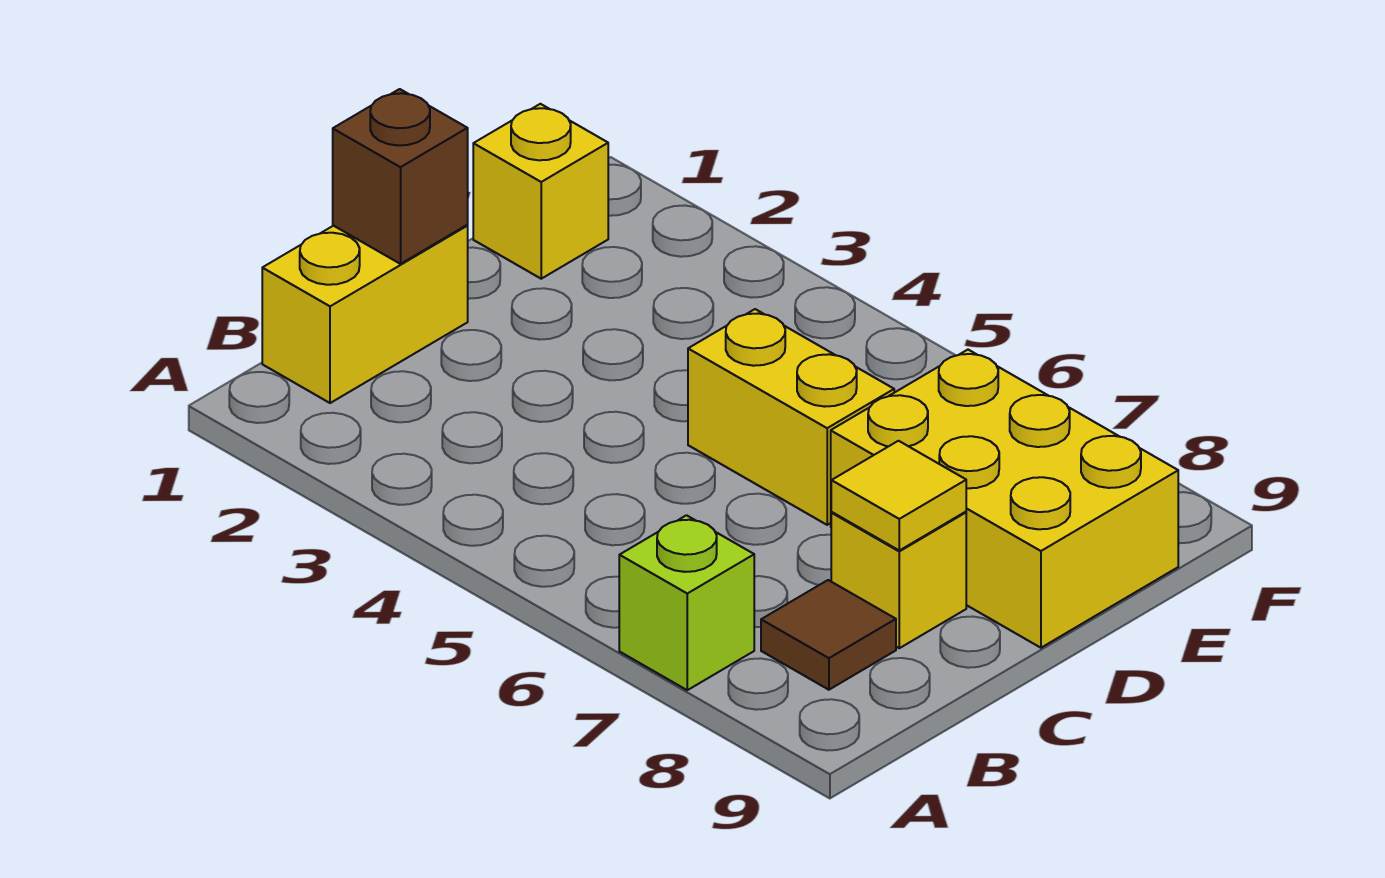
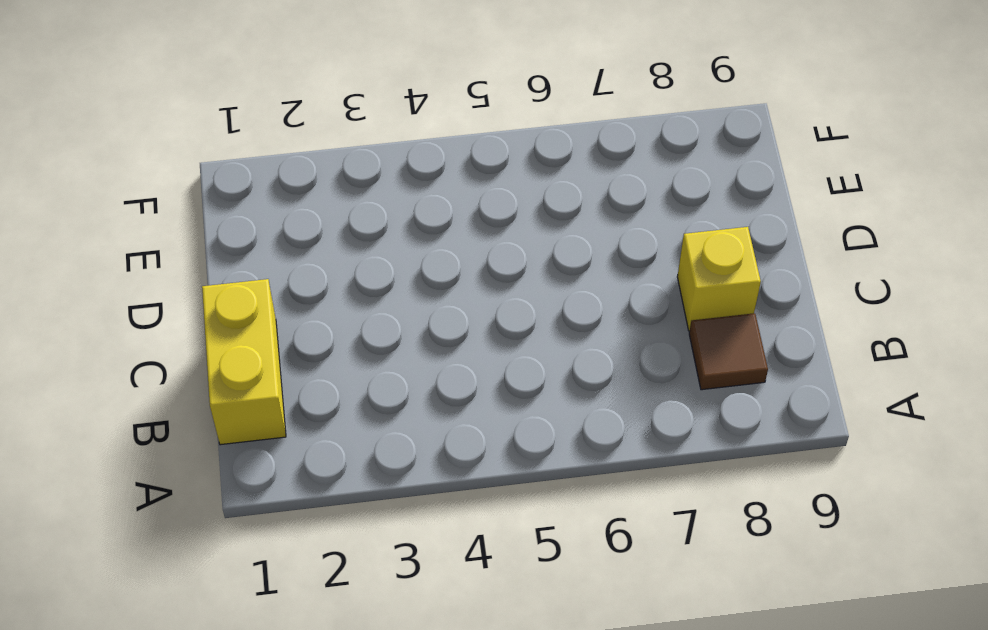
none -> lime 1x1 brick [619,515,754,690]
none -> yellow 1x2 brick [688,309,894,525]

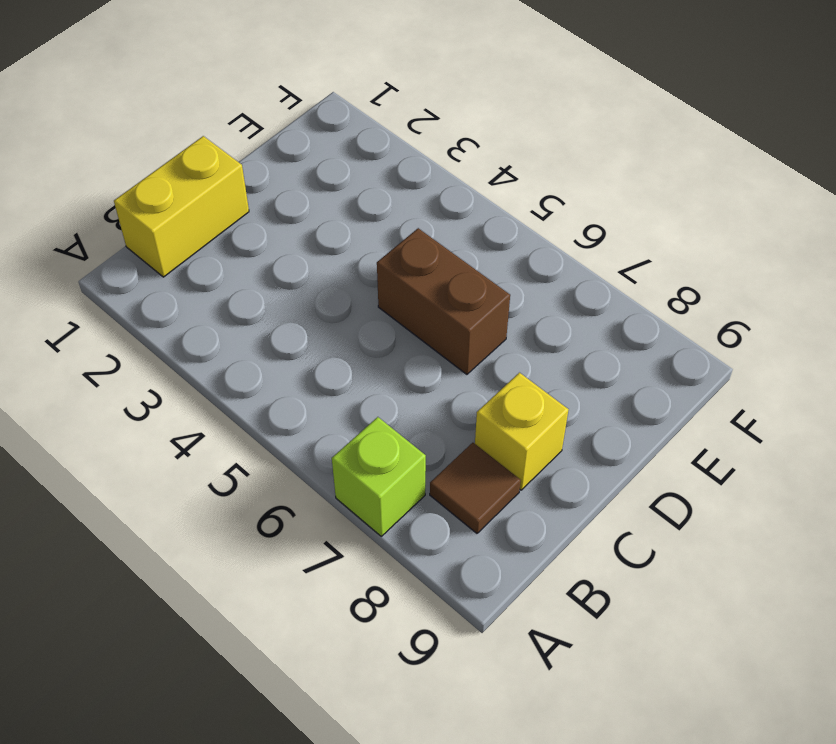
brown 1x2 brick [377,228,510,374] -> yellow 1x2 brick [688,309,894,525]
none -> yellow 2x3 brick [831,350,1178,648]
none -> yellow 1x1 brick [473,104,608,279]

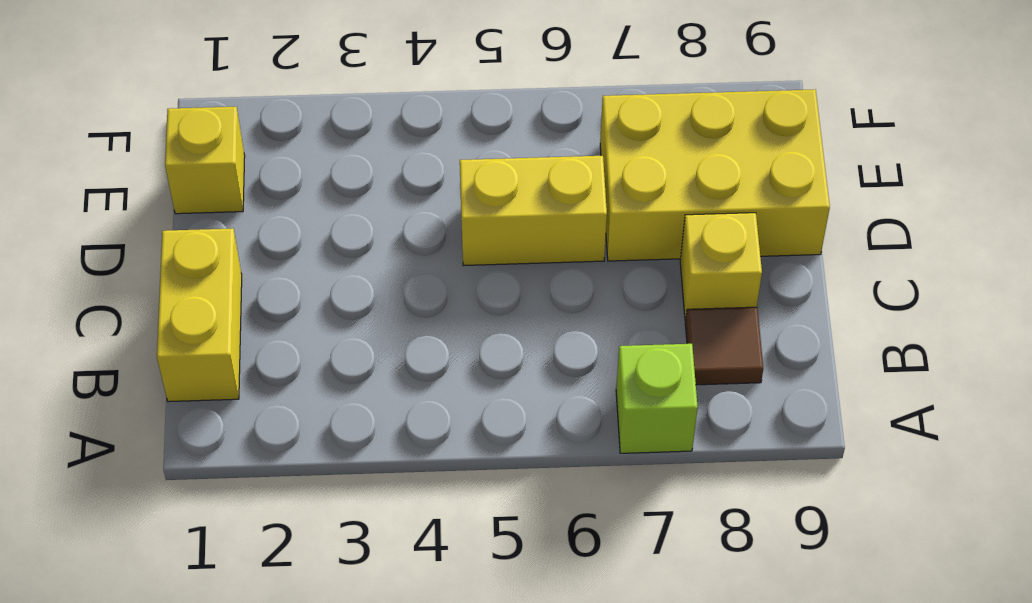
none -> brown 1x1 brick [333,89,468,264]
none -> yellow 1x1 tile [831,441,966,550]

